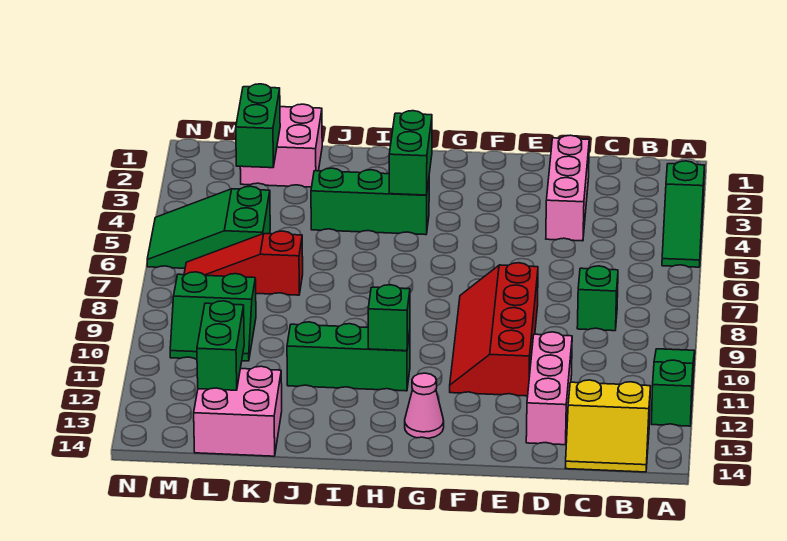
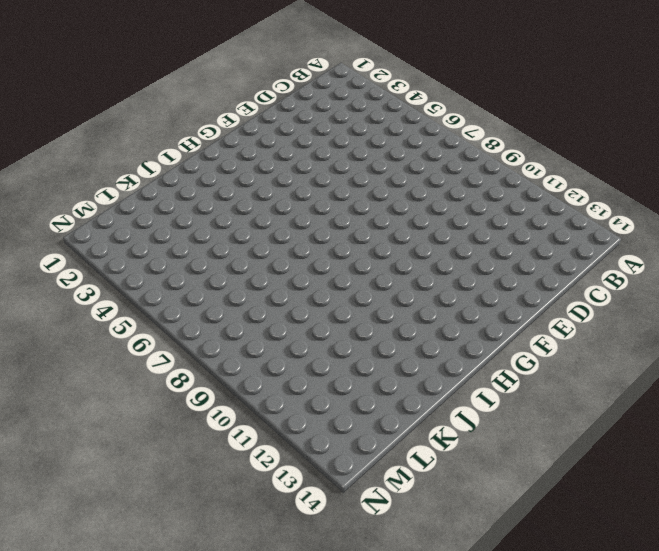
none -> green 1x3 slope [662,161,705,267]
none -> green 1x3 slope [651,349,695,426]
none -> yellow 2x2 slope [566,380,651,472]

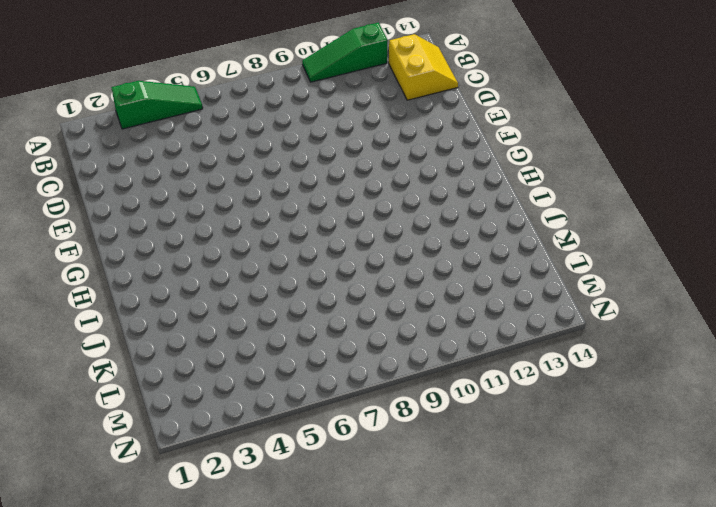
none -> green 1x1 brick [577,266,618,331]
none -> pink 1x3 brick [546,135,589,241]
none -> pink 1x3 brick [526,332,572,445]

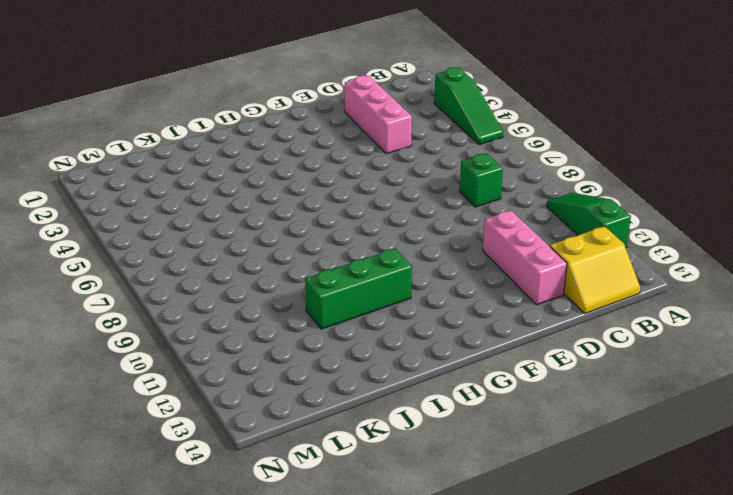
none -> red 2x4 slope [450,263,538,396]
none -> pink 1x1 cone [405,373,444,438]
none -> green 1x3 brick [311,168,429,235]

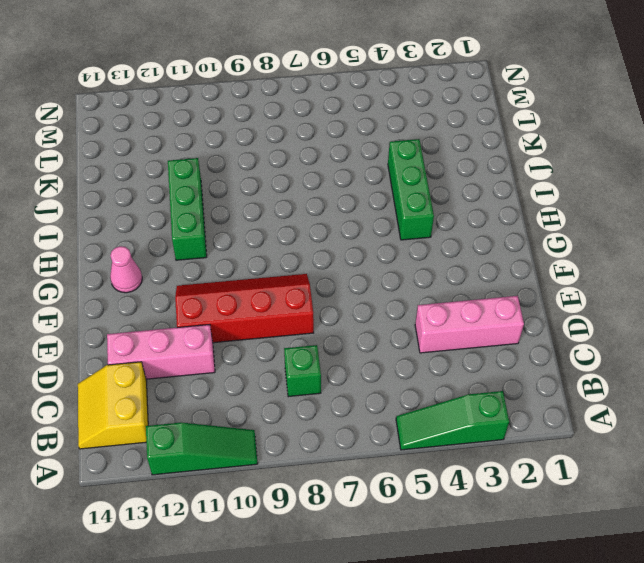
none -> pink 2x2 brick [240,104,322,187]
none -> red 1x3 slope [184,231,303,295]
none -> pink 2x2 brick [194,366,282,456]

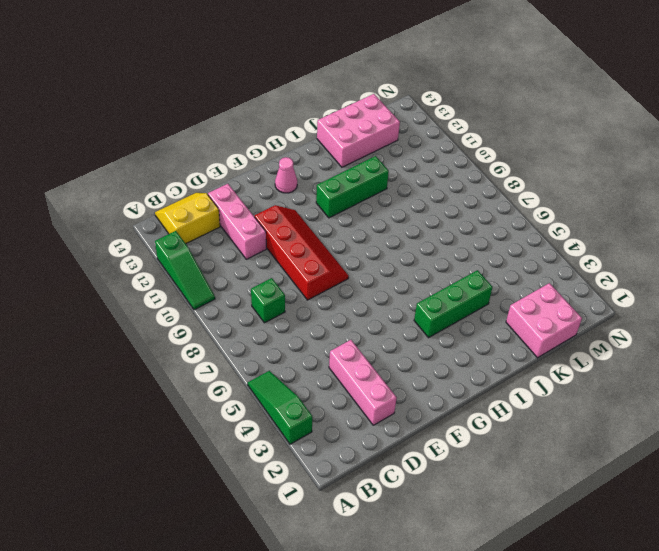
pink 2x3 brick [317,94,400,167] -> pink 2x2 brick [194,366,282,456]
none -> red 1x3 slope [184,231,303,295]
none -> green 2x3 slope [147,186,270,268]
none -> green 2x2 slope [170,272,256,361]

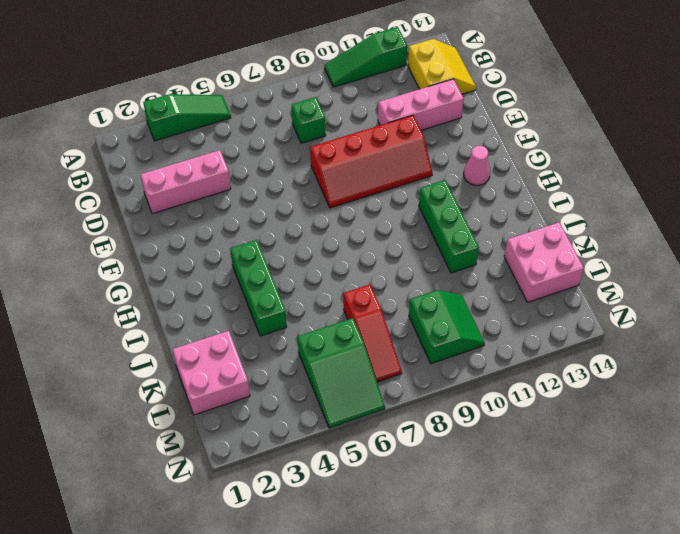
none -> green 1x2 brick [389,111,432,195]
none -> green 1x1 brick [368,285,410,351]
none -> green 1x2 brick [236,84,280,168]

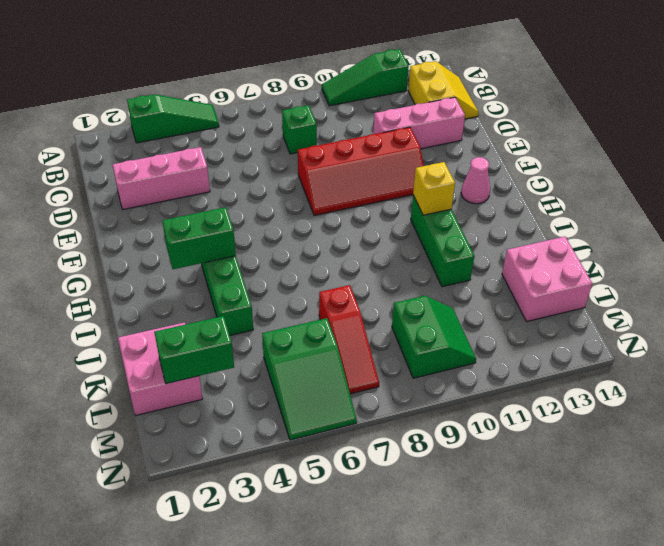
yellow 1x1 brick [413,162,455,215] -> green 1x1 brick [368,285,410,351]
none -> green 1x2 brick [197,301,244,390]

